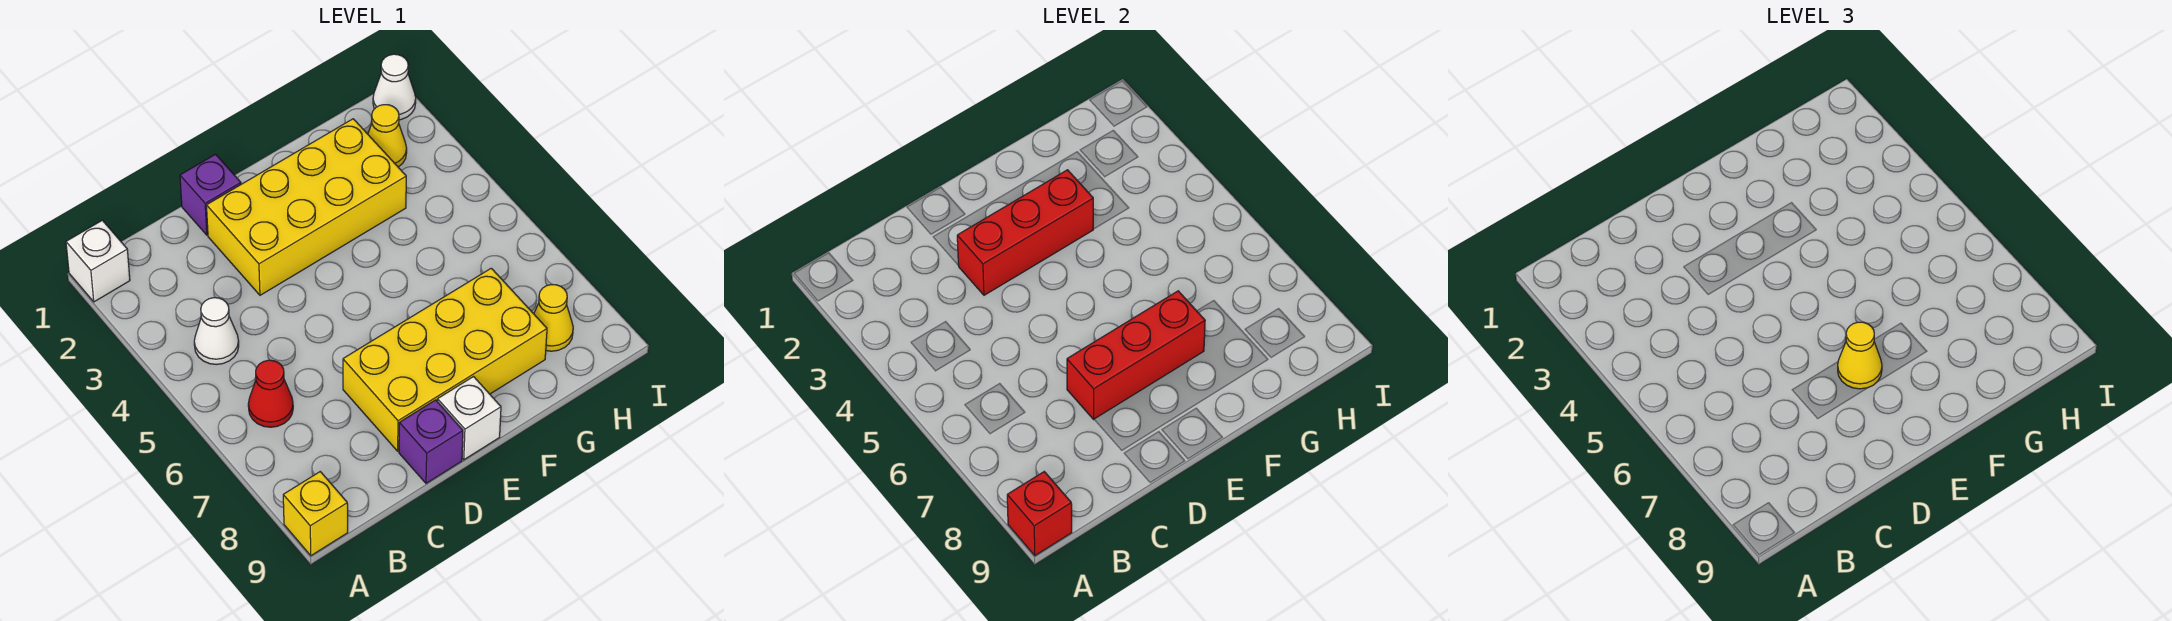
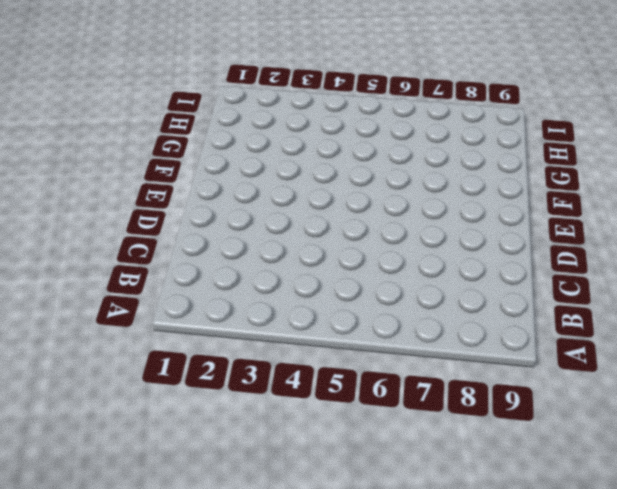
none -> white 1x1 brick [66,220,130,302]
none -> yellow 1x1 brick [283,472,348,556]
none -> white 1x1 cone [194,298,239,365]

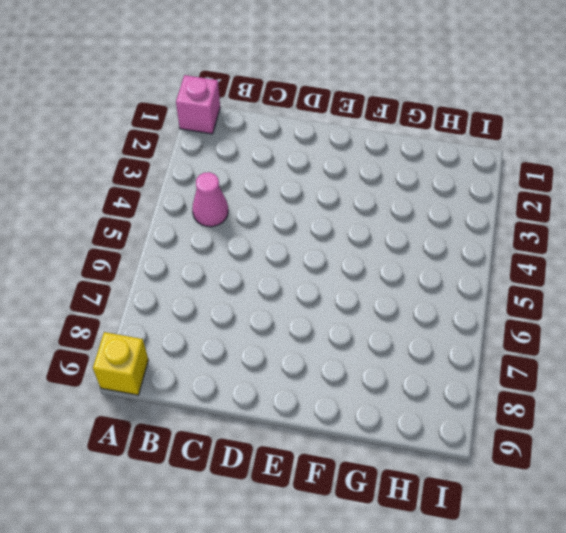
pink 1x1 brick [176,75,220,134] -> white 1x1 brick [66,220,130,302]
pink 1x1 cone [192,172,228,227] -> white 1x1 cone [194,298,239,365]
none -> red 1x1 cone [248,360,293,427]
none -> purple 1x1 brick [180,154,241,235]
none -> yellow 2x4 brick [206,119,406,295]

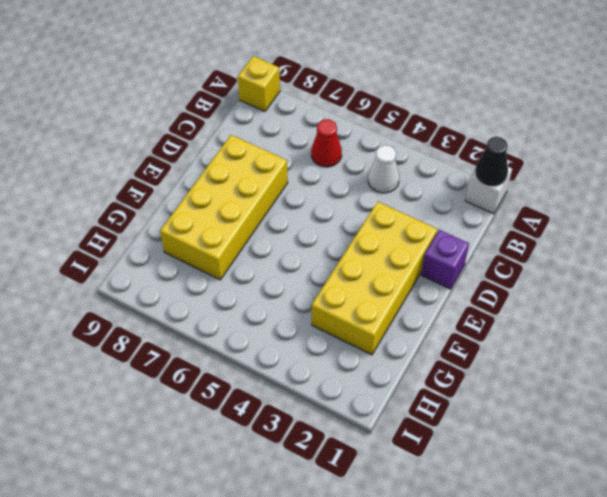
black 1x1 cone [475,137,508,186] -> none
none -> purple 1x1 brick [399,400,463,483]
none -> white 1x1 brick [437,377,501,460]
none -> yellow 1x1 cone [368,105,407,167]

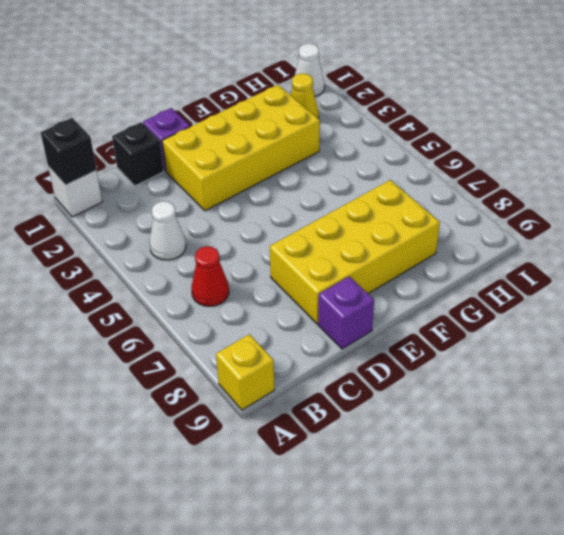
black 1x1 brick [41,118,96,185] -> none
black 1x1 brick [112,122,164,186] -> none
none -> white 1x1 brick [437,377,501,460]
none -> yellow 1x1 cone [534,285,573,351]
none -> red 1x1 brick [1007,472,1072,556]

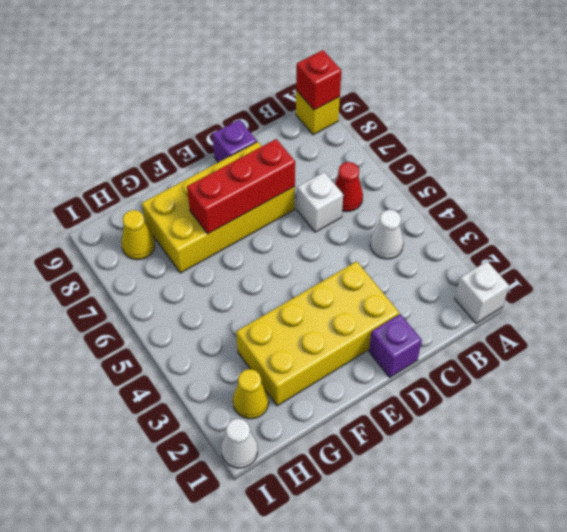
white 1x1 brick [297,172,343,232] -> white 1x1 brick moved to [437,377,501,460]
none -> red 1x3 brick [957,170,1093,295]
none -> yellow 1x1 cone [1838,322,1882,389]

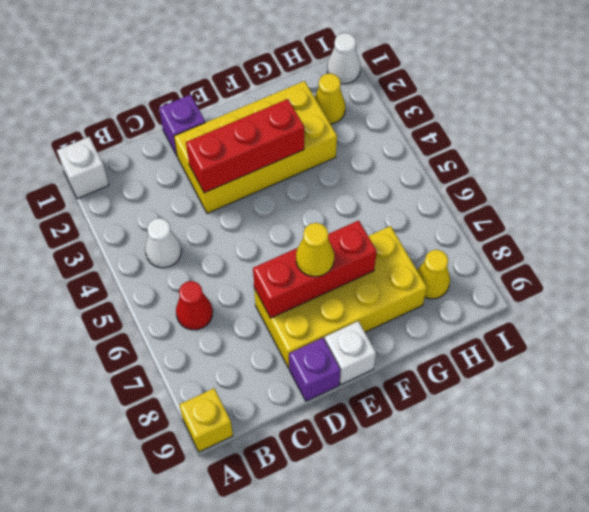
none -> red 1x1 brick [1007,472,1072,556]

